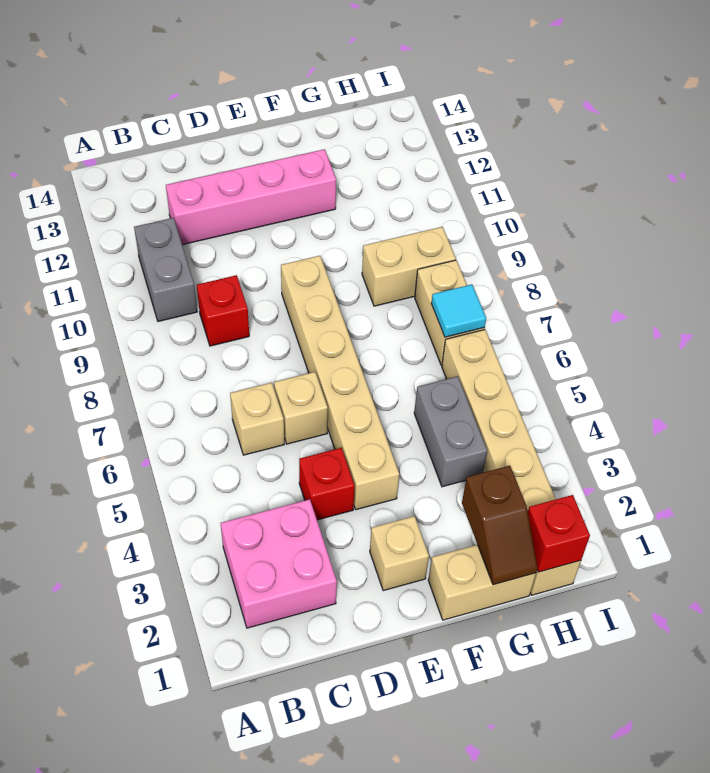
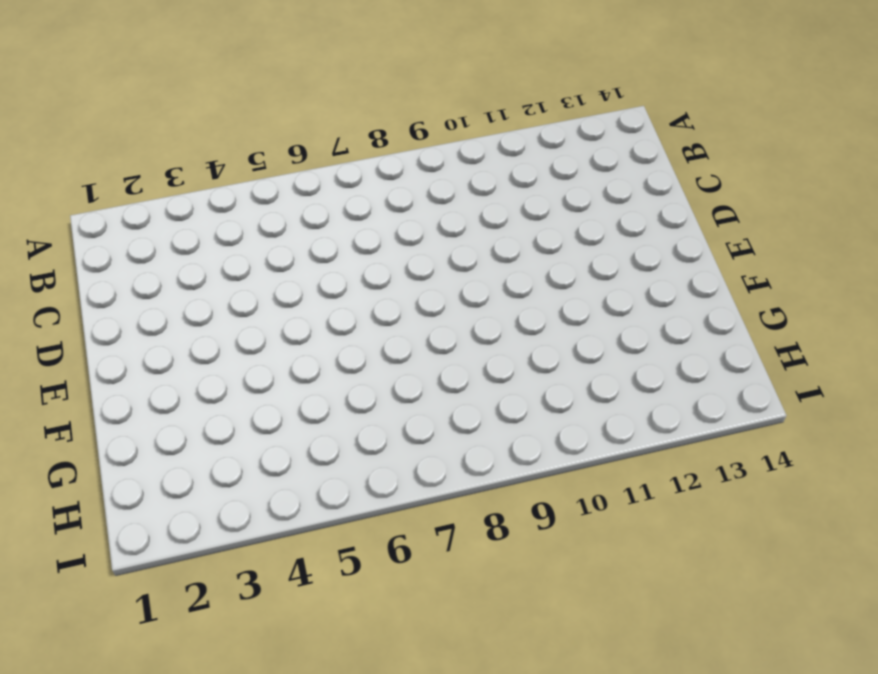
none -> pink 2x2 brick [221,499,337,628]
none -> grey 1x2 brick [134,218,197,321]
none -> tan 1x1 brick [230,383,284,455]

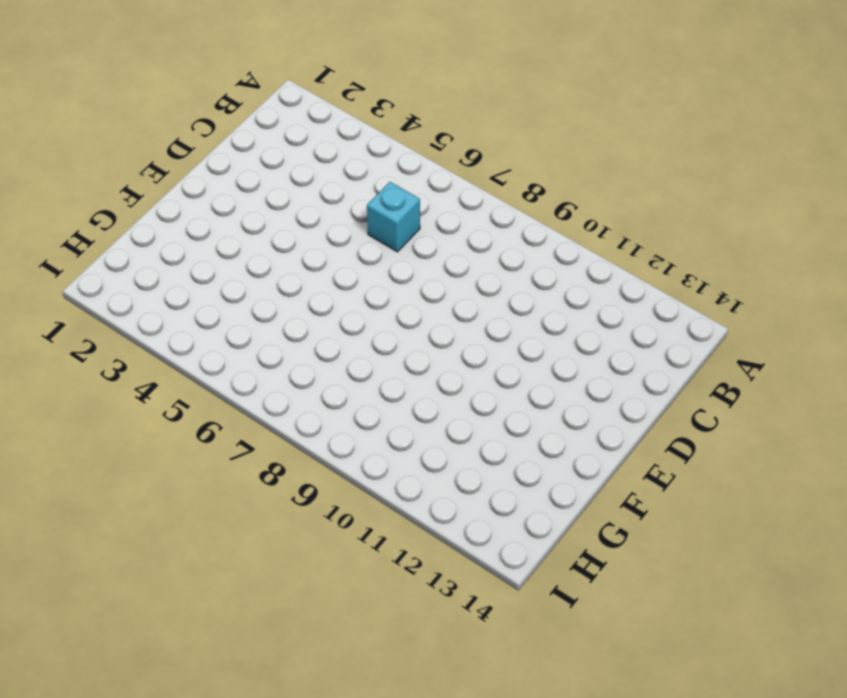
cyan 1x1 brick [367,182,420,252] -> tan 1x1 brick [230,383,284,455]
none -> pink 2x2 brick [221,499,337,628]
none -> grey 1x2 brick [134,218,197,321]
none -> red 1x1 brick [197,275,249,346]

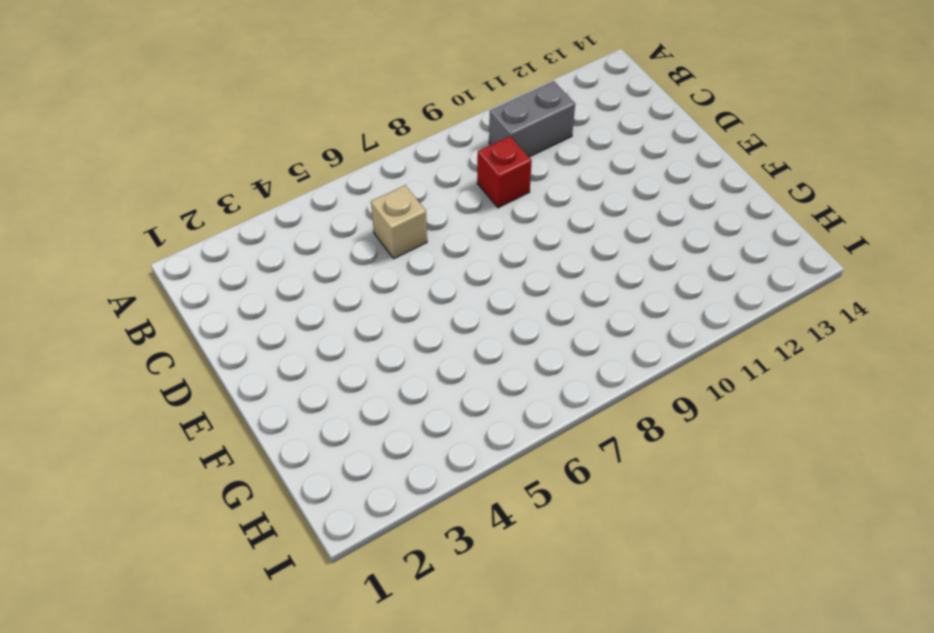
none -> pink 2x2 brick [221,499,337,628]
none -> pink 1x4 brick [166,149,336,245]
none -> red 1x1 brick [299,448,355,520]

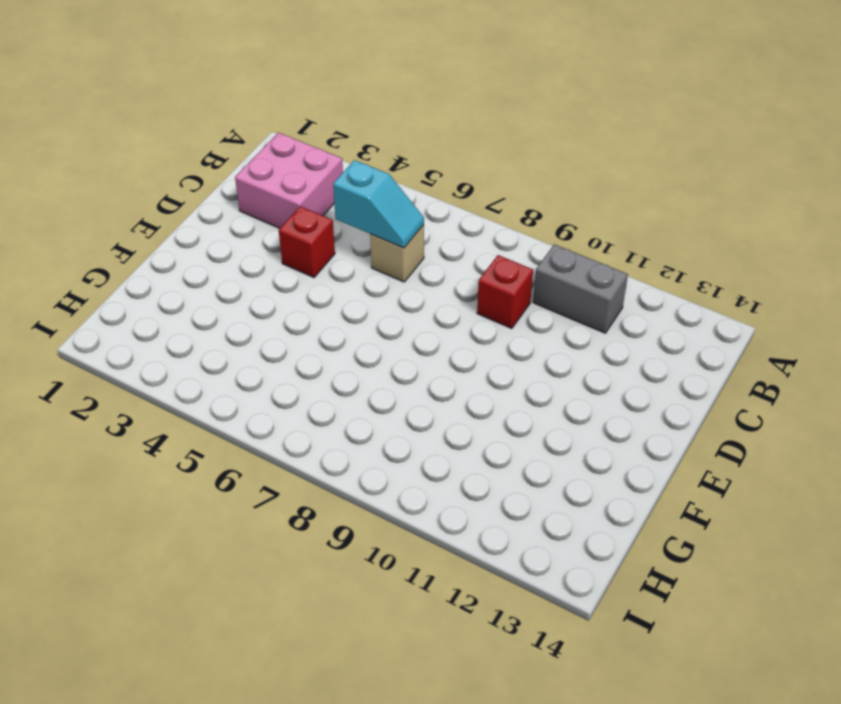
cyan 1x2 slope [333,160,424,248] -> none
none -> pink 1x4 brick [166,149,336,245]
none -> tan 1x1 brick [274,372,328,444]
none -> tan 1x1 brick [370,516,429,591]

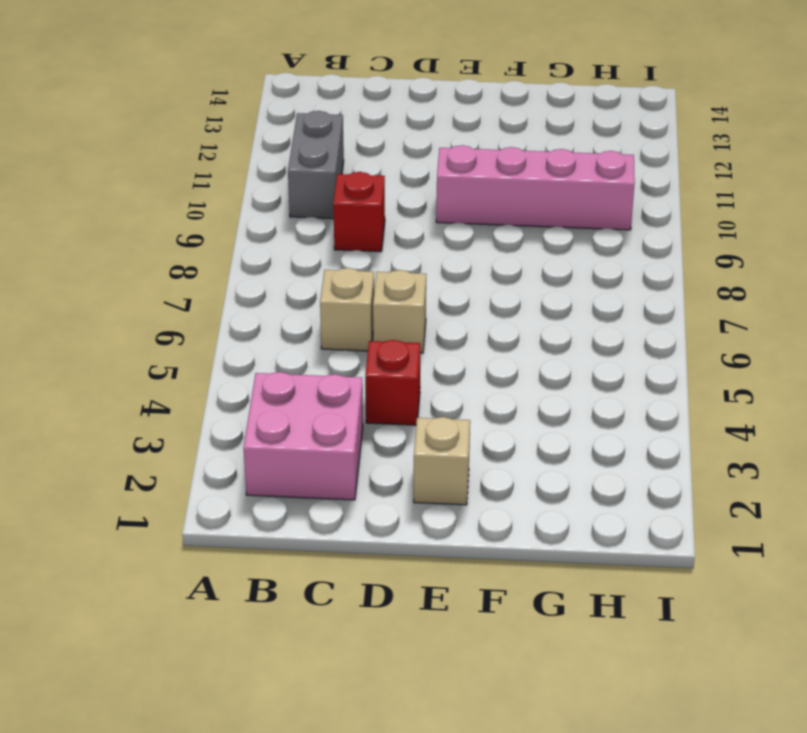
pink 1x4 brick [436,145,635,230] -> pink 1x4 brick moved to [166,149,336,245]
none -> tan 1x6 brick [281,256,399,510]
none -> tan 1x2 brick [428,545,536,620]
none -> grey 1x2 brick [414,376,487,487]

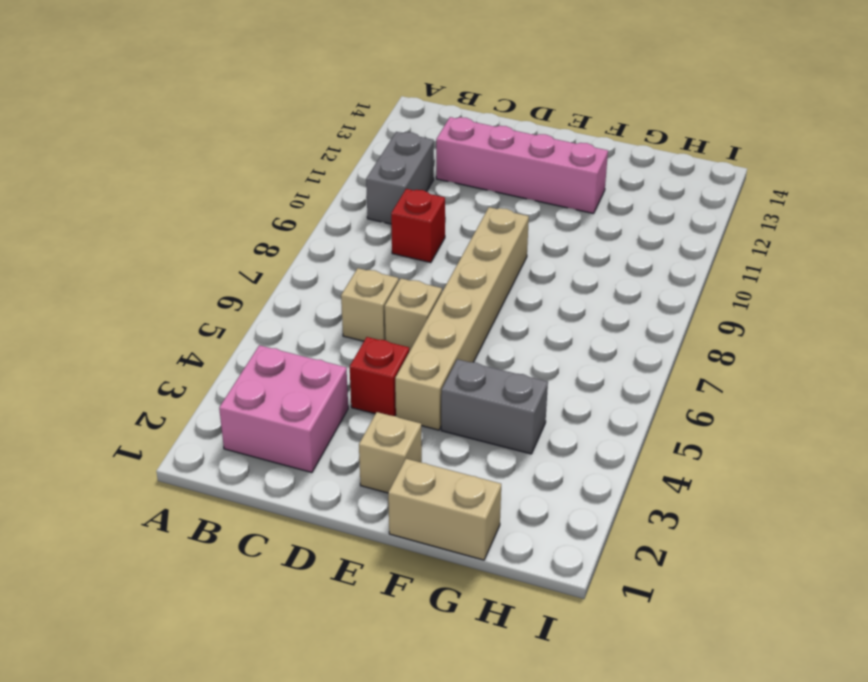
grey 1x2 brick [441,359,548,454] -> grey 1x2 brick turned to [414,376,487,487]
none -> tan 1x2 brick [362,227,456,306]
none -> tan 1x6 brick [442,330,581,595]
none -> tan 1x2 brick [415,260,485,365]

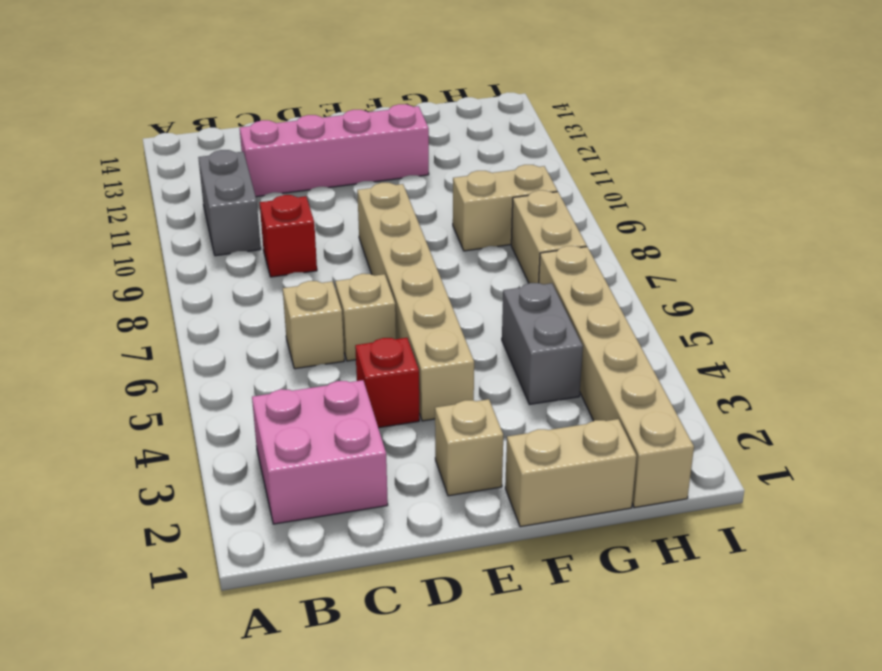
none -> brown 1x2 slope [462,466,537,585]
none -> red 1x1 brick [528,495,590,572]
none -> cyan 1x1 tile [431,284,486,337]

